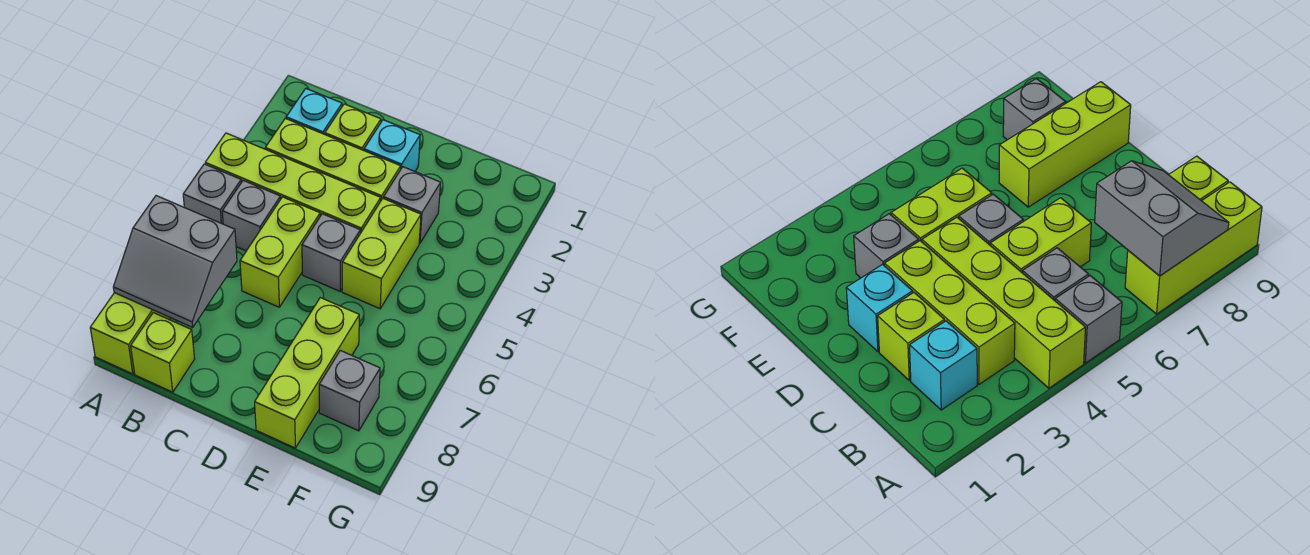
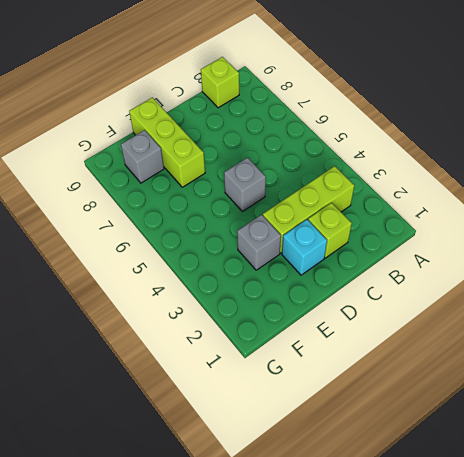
none -> lime 1x4 brick [205,133,381,233]
none -> grey 1x1 brick [183,164,241,224]
none -> lime 1x3 brick [90,293,170,374]

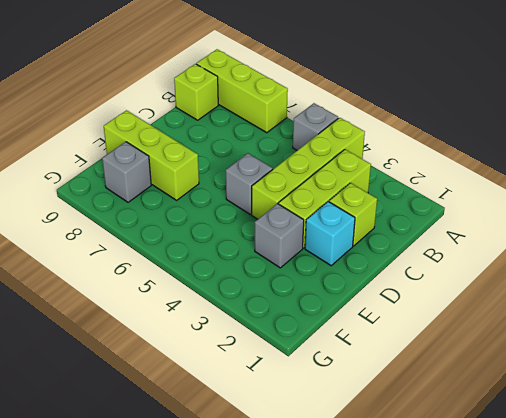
none -> cyan 1x1 brick [286,89,342,134]
none -> grey 1x1 brick [222,180,281,251]
none -> lime 1x2 brick [240,197,320,307]

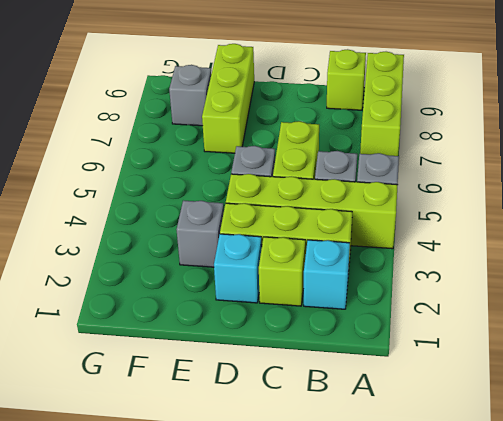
none -> lime 1x2 brick [342,198,421,309]
none -> grey 2x2 slope [113,196,237,327]

